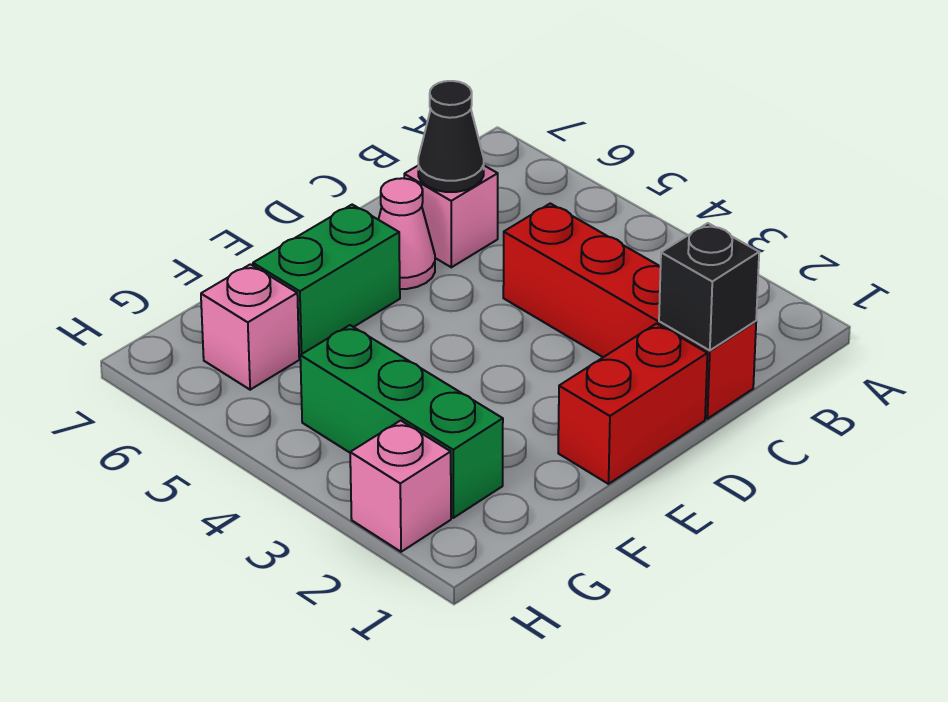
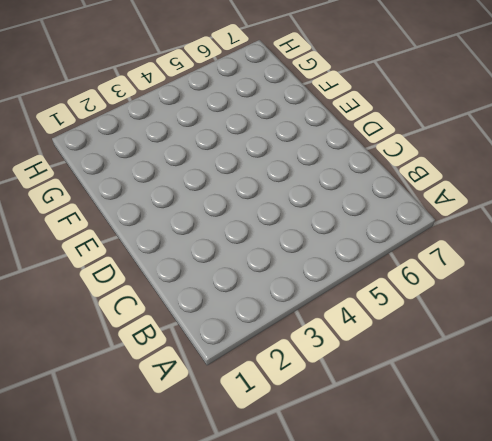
none -> red 1x4 brick [503,203,756,419]
none -> pink 1x1 brick [404,166,498,267]

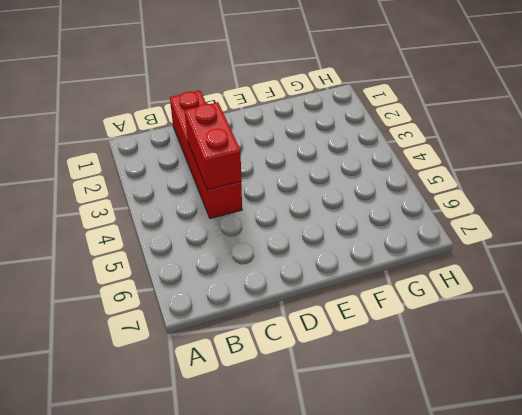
red 1x2 brick [185,102,241,190] -> red 1x2 brick turned to [558,323,707,484]
none -> pink 1x1 brick [404,166,498,267]
none -> pink 1x1 cone [378,178,435,289]

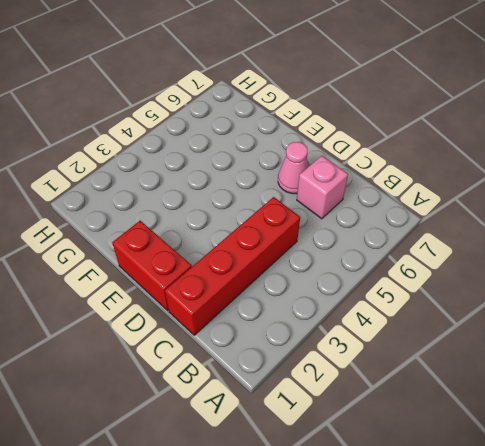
none -> green 1x2 brick [253,205,400,357]
none -> green 1x3 brick [300,325,503,518]

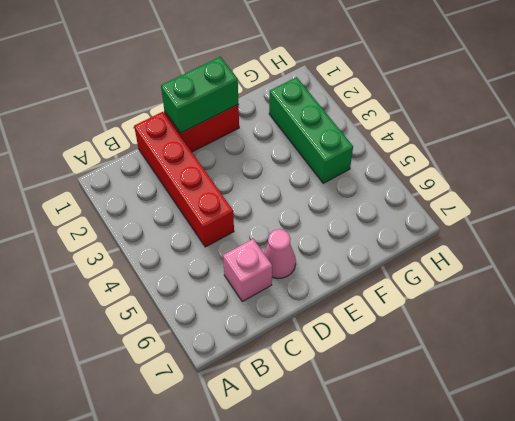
green 1x2 brick [161,57,238,133] -> green 1x2 brick moved to [253,205,400,357]
none -> pink 1x1 brick [201,264,299,390]
none -> pink 1x1 brick [350,421,451,552]

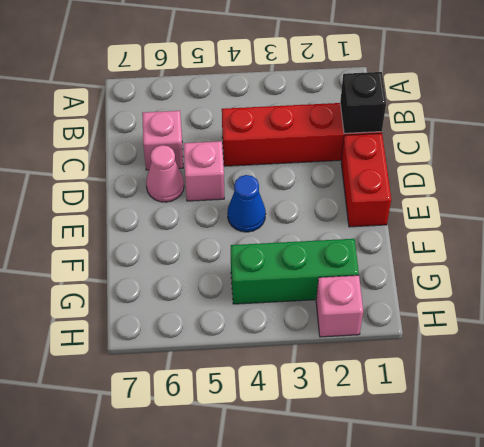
pink 1x1 brick [184,141,224,201] -> pink 1x1 brick moved to [201,264,299,390]
blue 1x1 cone [227,175,266,232] -> none
none -> green 1x2 brick [253,205,400,357]
none -> black 1x1 cone [418,81,484,192]

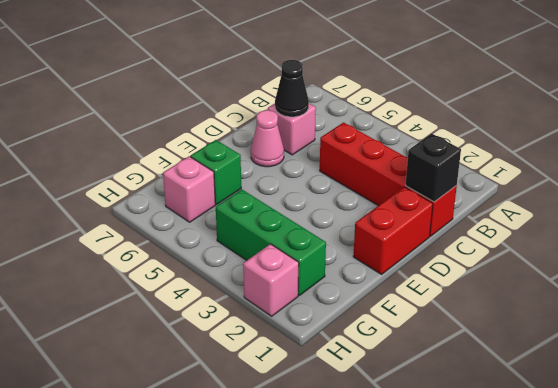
green 1x1 brick [191,140,241,205] -> green 1x2 brick [253,205,400,357]

